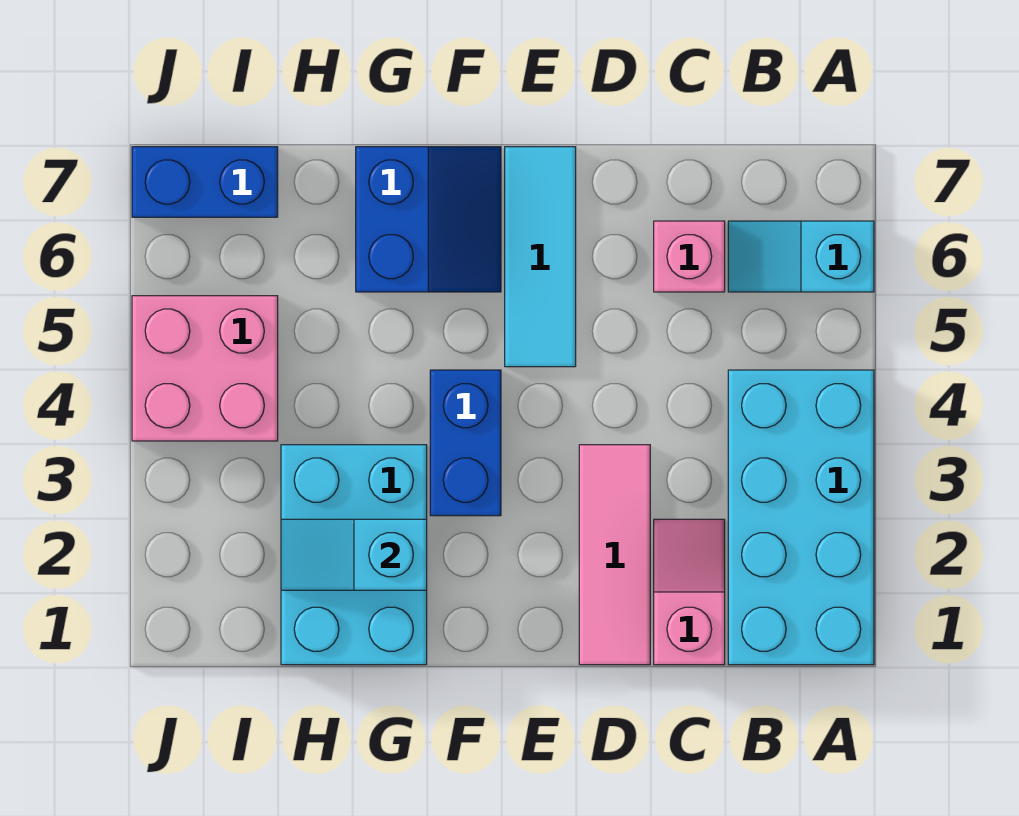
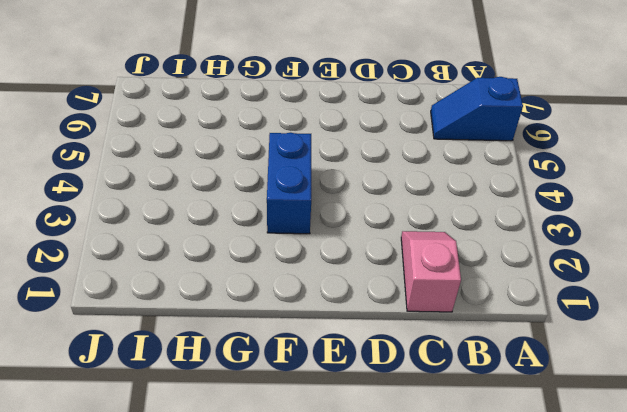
blue 1x2 slope [431,77,523,141] -> cyan 1x2 slope [728,221,874,292]
none -> cyan 2x4 brick [728,370,874,665]
none -> pink 1x1 brick [654,221,725,292]
none -> pink 1x3 tile [579,445,650,665]

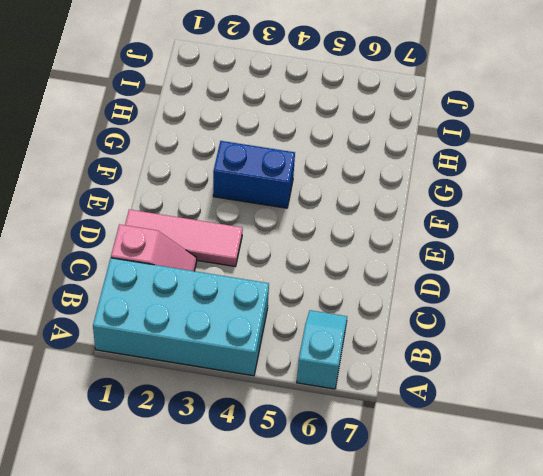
none -> pink 1x1 brick [654,221,725,292]
none -> cyan 1x3 tile [505,147,576,367]
none -> blue 2x2 slope [356,147,501,292]

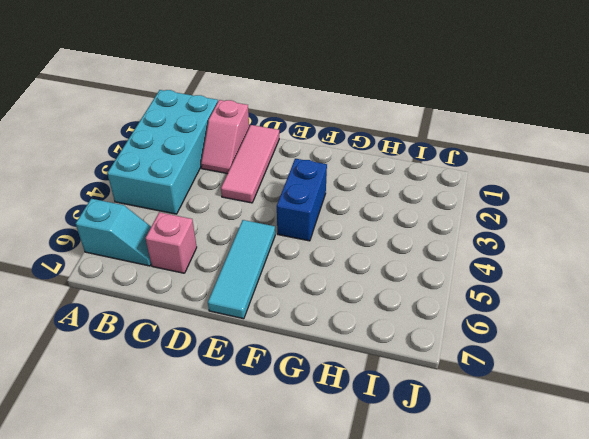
none -> blue 2x2 slope [356,147,501,292]
none -> cyan 2x3 brick [281,445,427,665]
none -> pink 2x2 brick [132,296,278,441]

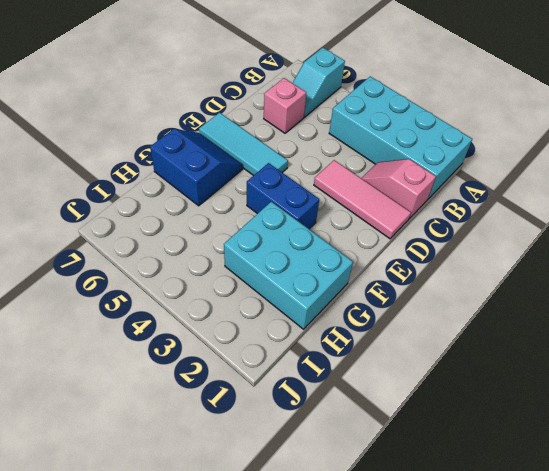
none -> pink 2x2 brick [132,296,278,441]
none -> blue 1x2 brick [132,147,278,217]
none -> cyan 1x2 slope [281,519,427,590]

